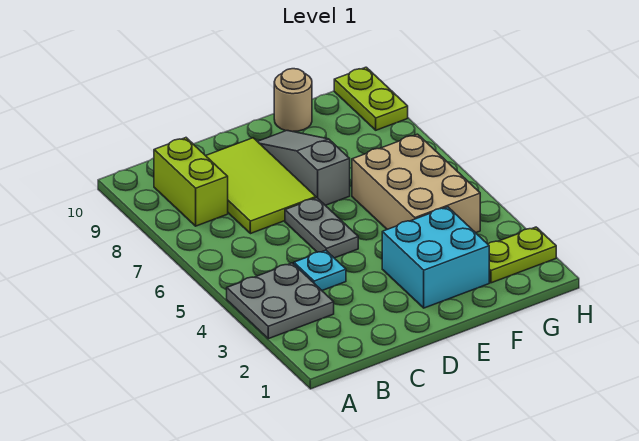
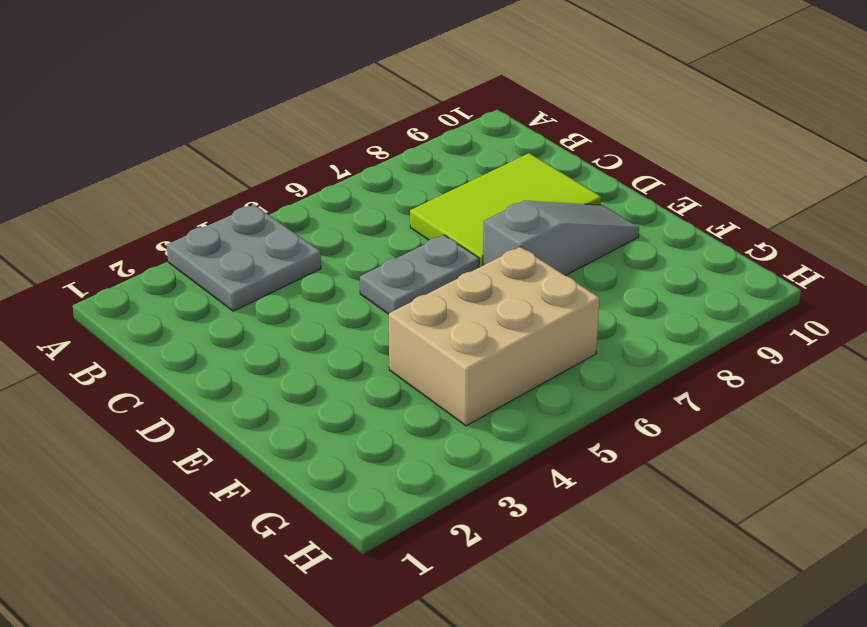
none -> lime 1x2 brick [154,138,228,226]
none -> cyan 1x1 plate [294,250,346,290]

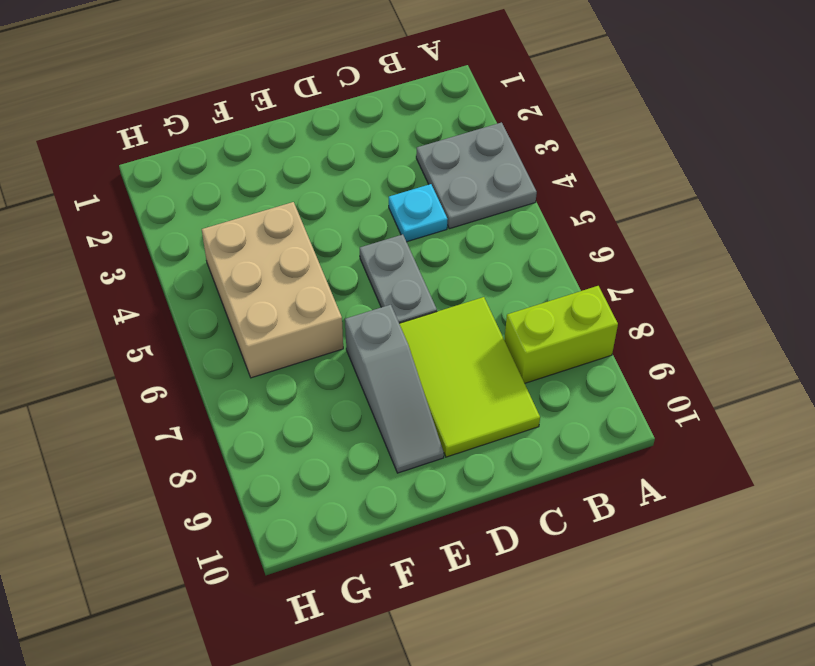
lime 1x2 brick [504,286,618,383] -> lime 1x2 brick turned to [154,138,228,226]
none -> cyan 2x2 brick [382,207,489,308]
none -> tan 1x1 round brick [274,69,312,132]

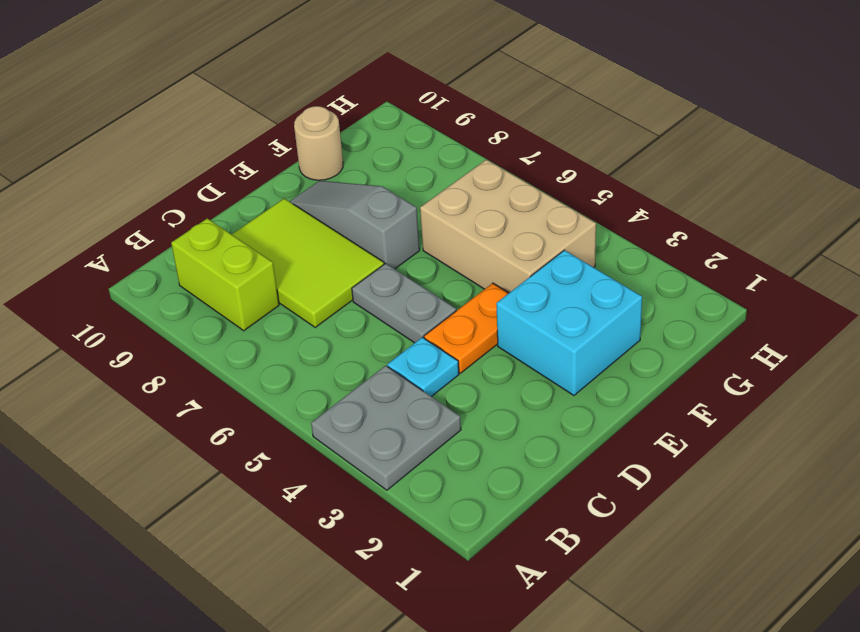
orange 1x2 plate [424,283,509,373] -> none
none -> lime 1x2 plate [488,227,556,283]
none -> lime 1x2 plate [334,67,408,130]

